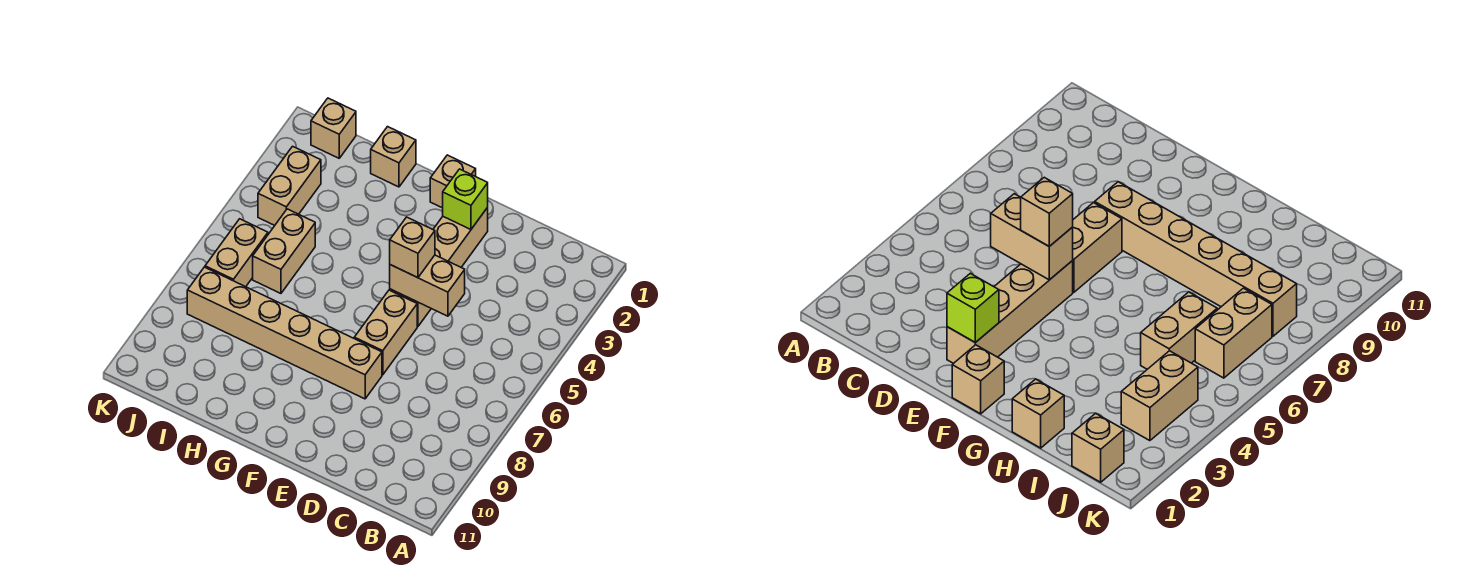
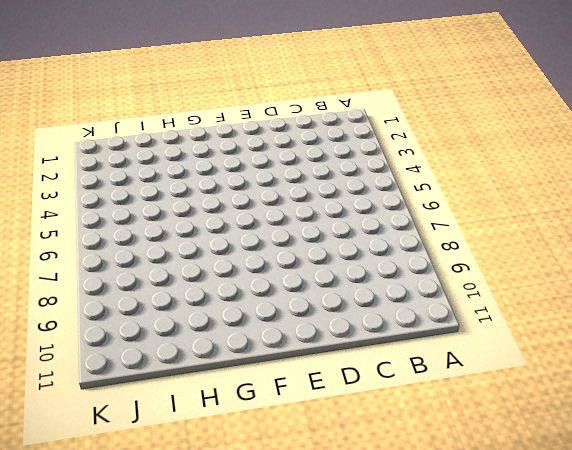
none -> tan 1x4 brick [390,208,488,326]
none -> tan 1x2 brick [354,290,417,375]
none -> tan 1x6 brick [187,267,382,399]

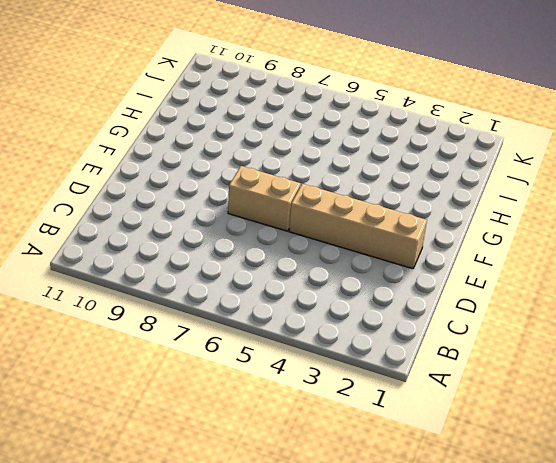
none -> tan 1x6 brick [187,267,382,399]
none -> tan 1x1 brick [430,155,476,208]
none -> tan 1x1 brick [371,127,416,187]

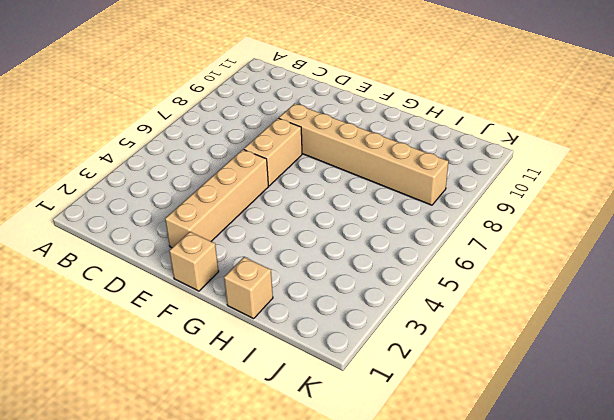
none -> tan 1x2 brick [253,209,315,293]
none -> tan 1x1 brick [311,98,356,158]
none -> tan 1x2 brick [258,146,321,225]

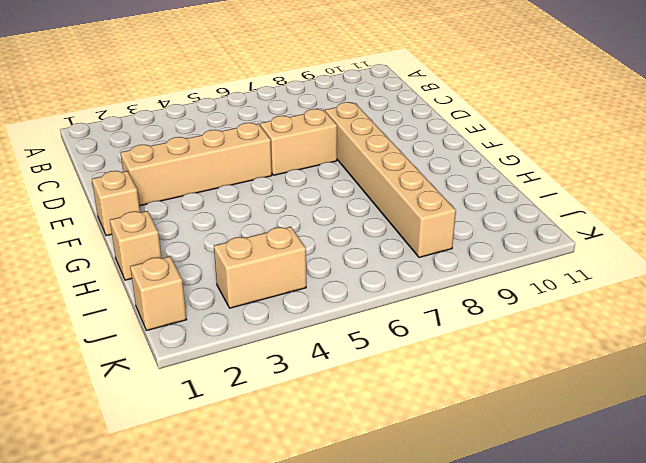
none -> tan 1x2 brick [253,209,315,293]
none -> tan 1x2 brick [205,219,268,287]
none -> tan 1x2 brick [390,255,465,316]

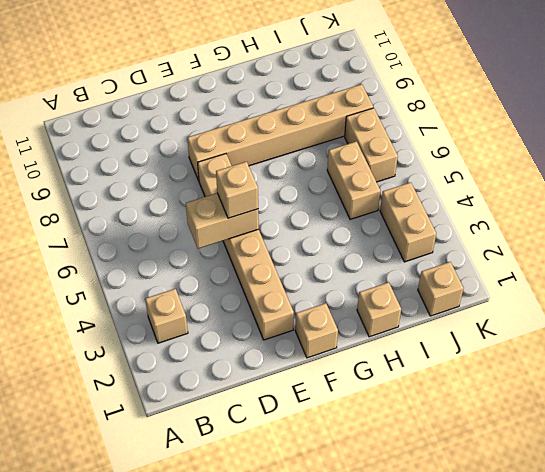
tan 1x1 brick [145,289,188,343] -> none
none -> lime 1x1 brick [443,169,488,229]

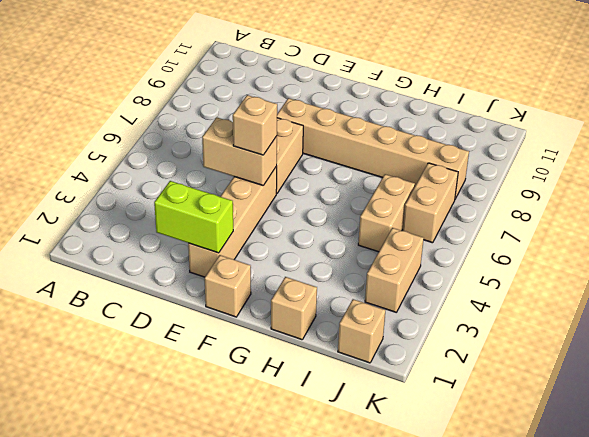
lime 1x2 brick [154,181,233,253] -> lime 1x1 brick [443,169,488,229]

